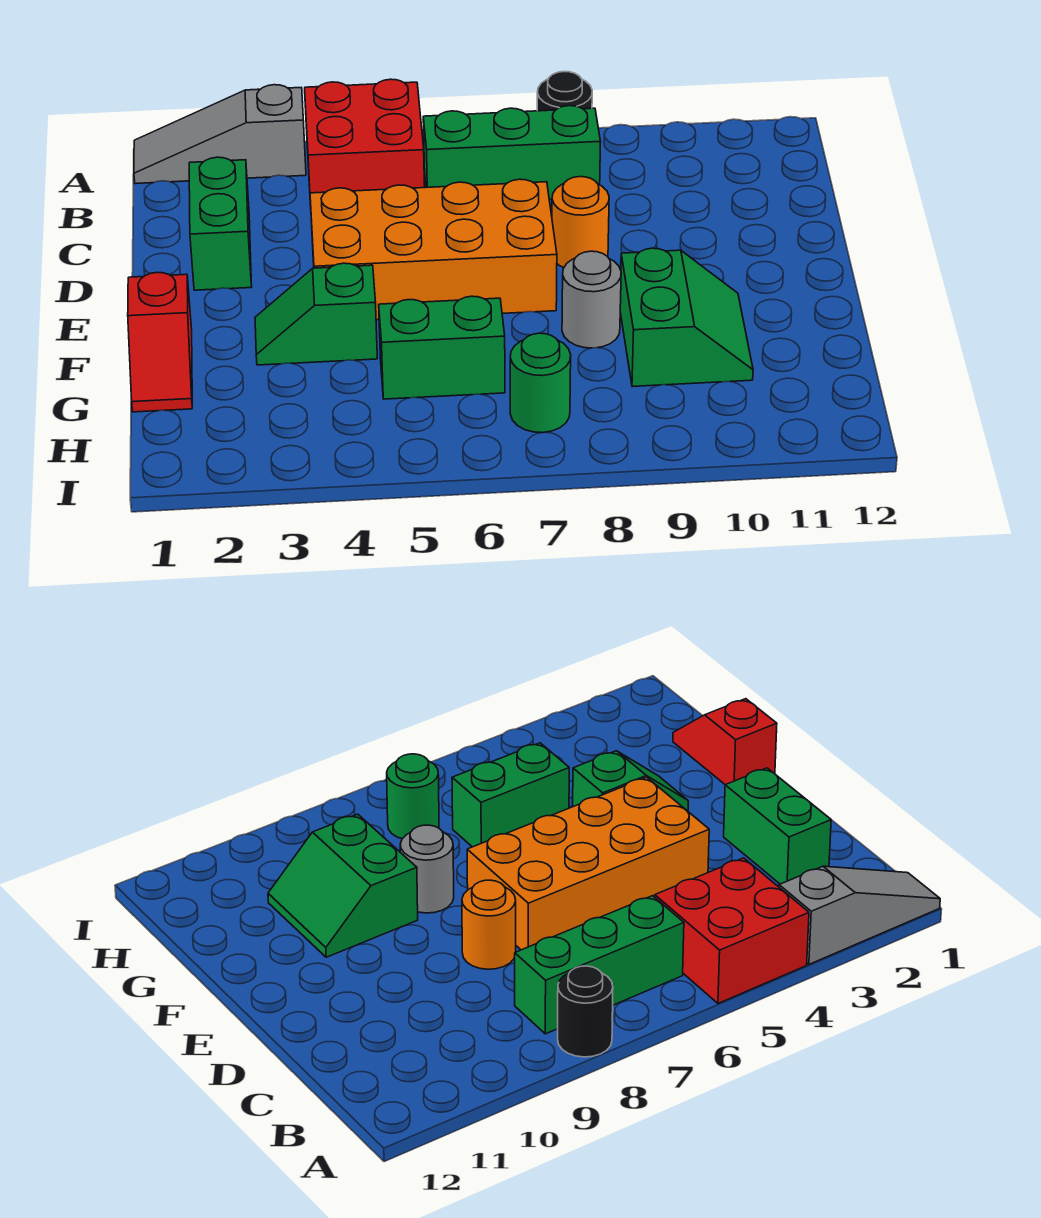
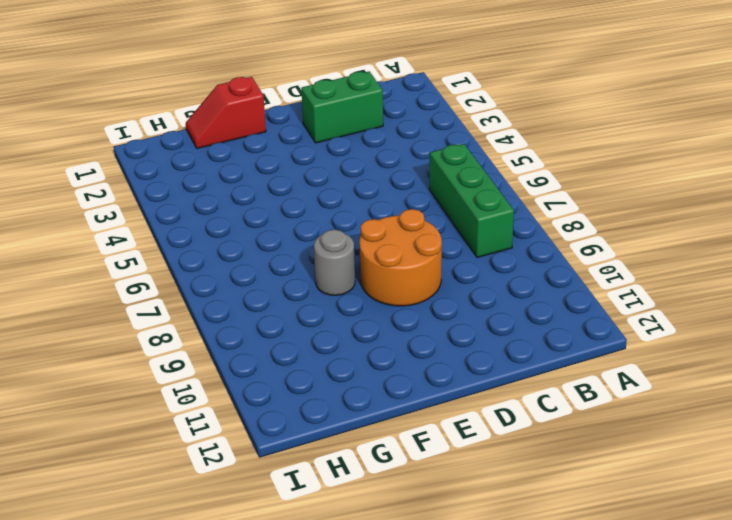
orange 2x2 round brick [359,209,442,306] -> orange 1x1 round brick [552,177,609,268]
none -> grey 1x3 slope [134,85,306,184]
none -> red 2x2 brick [305,79,425,205]
none -> black 1x1 round brick [537,72,592,111]

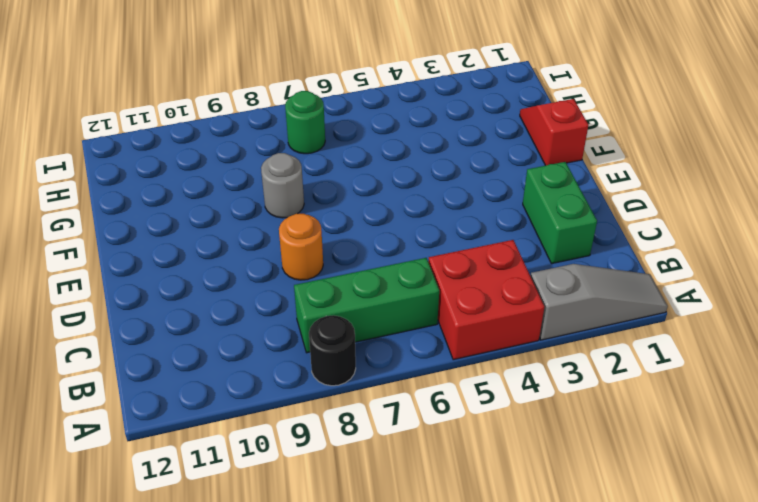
none -> orange 2x4 brick [310,179,557,320]
none -> green 1x2 slope [255,263,377,365]
none -> green 2x2 slope [620,248,753,387]

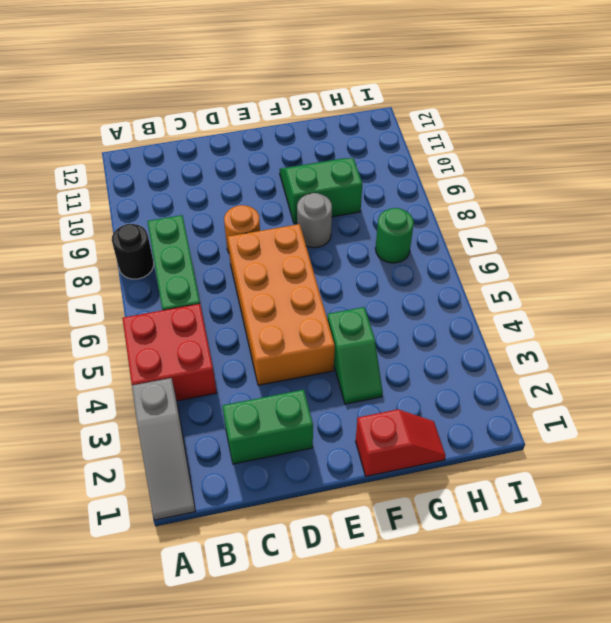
none -> green 1x2 brick [379,296,505,399]

